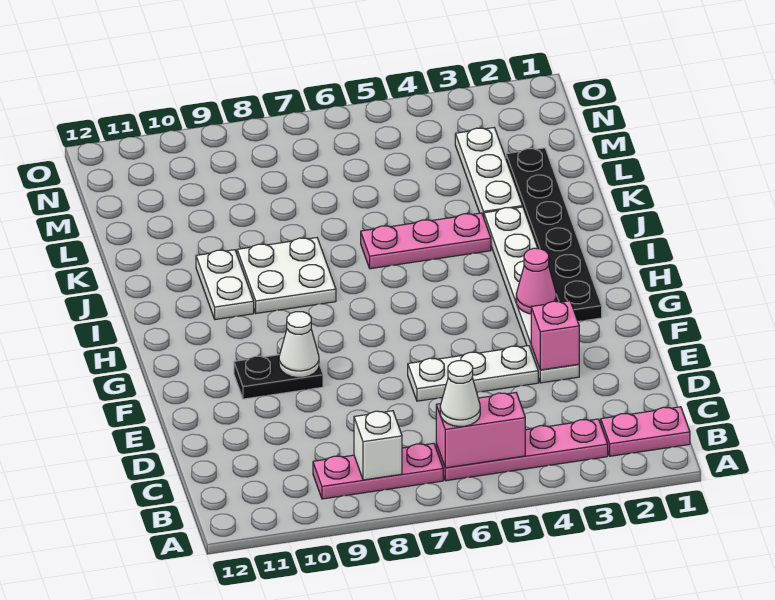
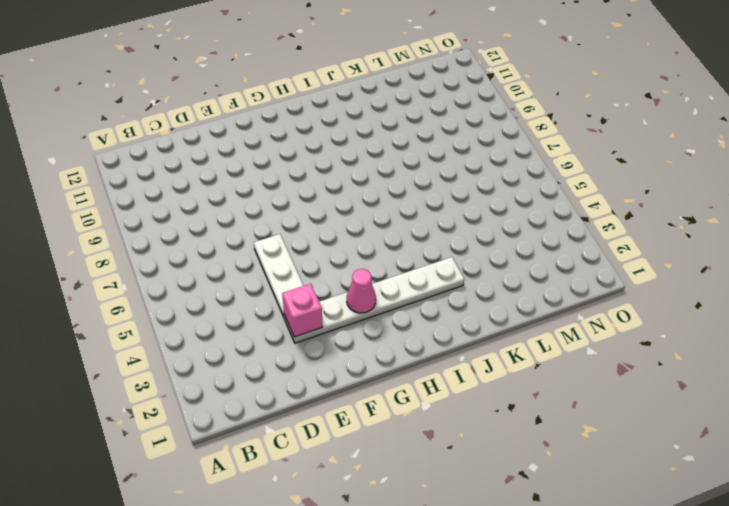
none -> pink 1x2 plate [601,407,690,456]
none -> pink 1x4 plate [436,419,608,481]
none -> pink 1x3 plate [313,443,443,499]

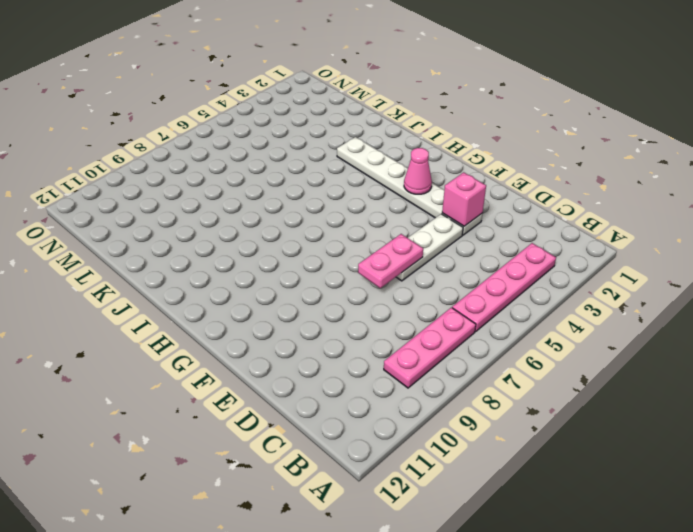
pink 1x2 plate [358,234,423,288] -> pink 1x2 plate moved to [601,407,690,456]
none -> black 1x2 plate [234,355,323,399]
none -> black 1x6 plate [506,148,602,321]
none -> white 2x2 plate [237,238,336,313]

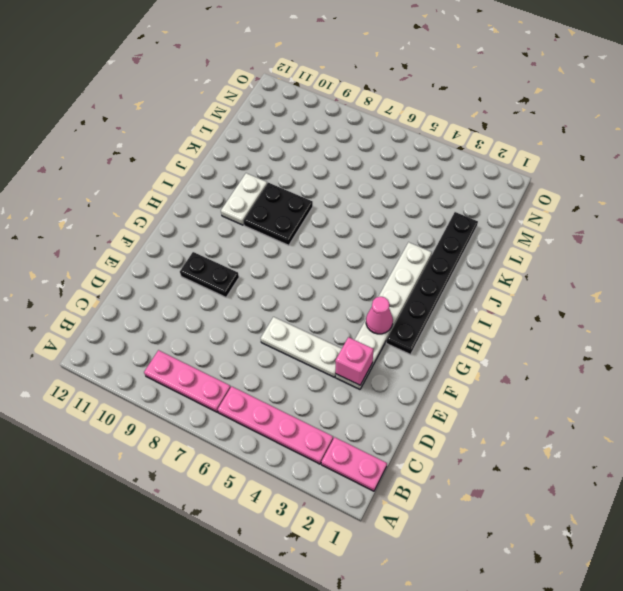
black 2x2 plate [243,183,313,245] -> white 2x2 plate [237,238,336,313]
none -> pink 1x3 plate [361,213,491,269]
none -> white 1x3 plate [455,128,523,217]
none -> pink 1x2 brick [436,393,525,468]

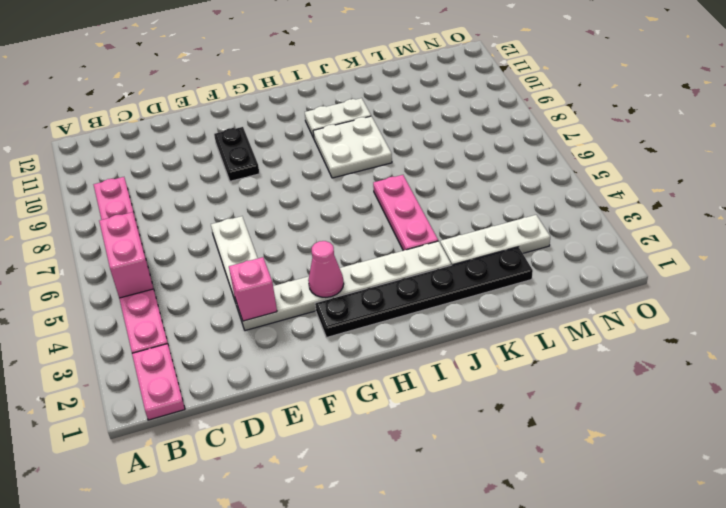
none -> white 1x1 brick [354,411,402,480]
none -> white 1x1 cone [279,312,319,378]
none -> white 1x1 cone [440,361,480,427]

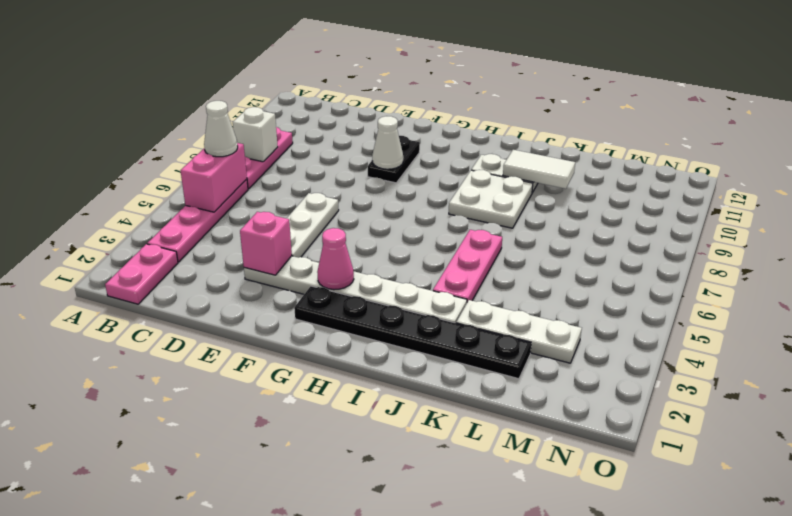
white 1x2 tile [503,150,575,189] -> none

